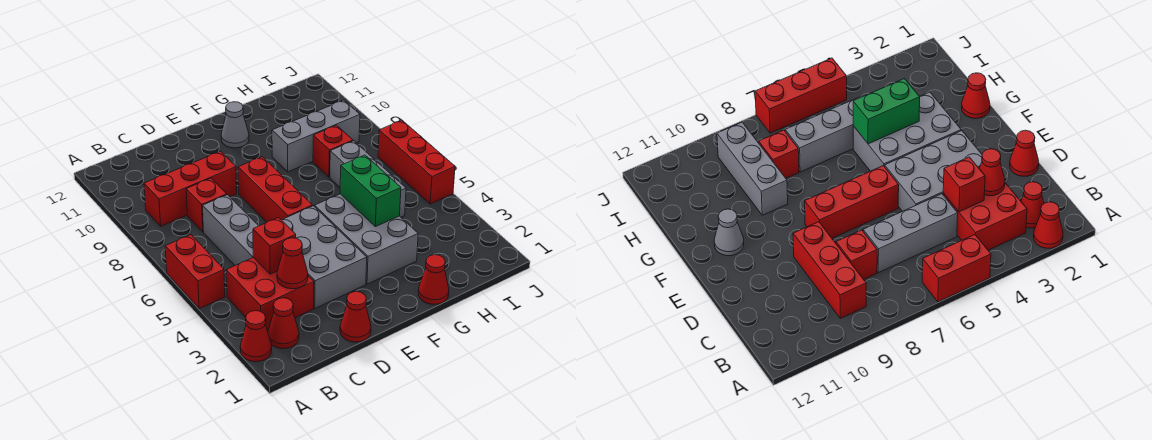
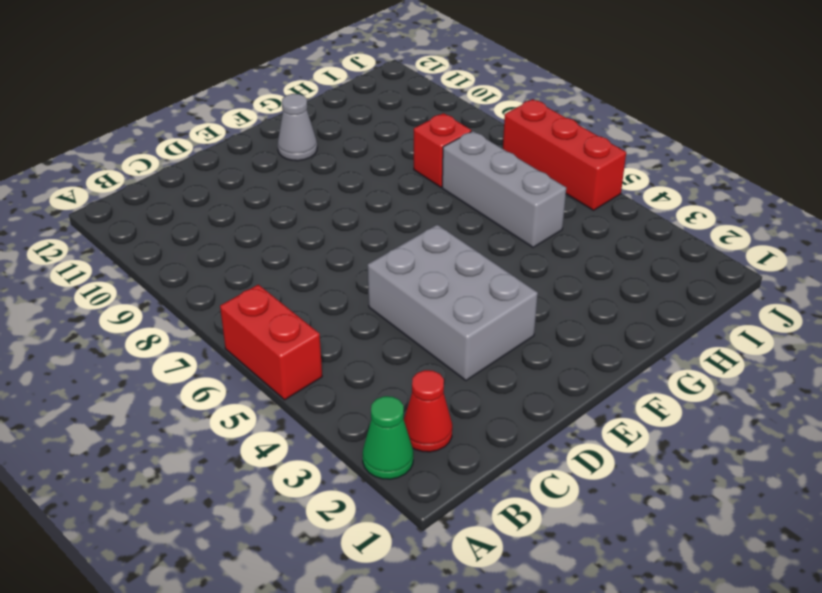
green 1x1 cone [363,396,413,479] -> red 1x1 cone [240,311,272,362]
none -> red 2x2 brick [226,257,314,331]
none -> red 1x3 brick [144,151,237,226]
none -> grey 1x3 brick [203,195,258,265]

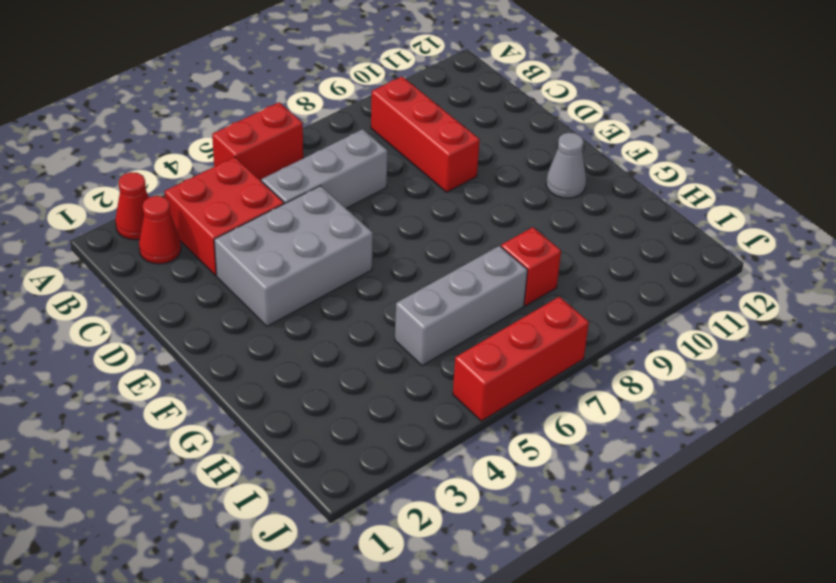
none -> red 1x1 brick [186,178,227,232]
none -> red 1x1 cone [340,292,371,342]
none -> red 1x3 brick [238,157,313,222]

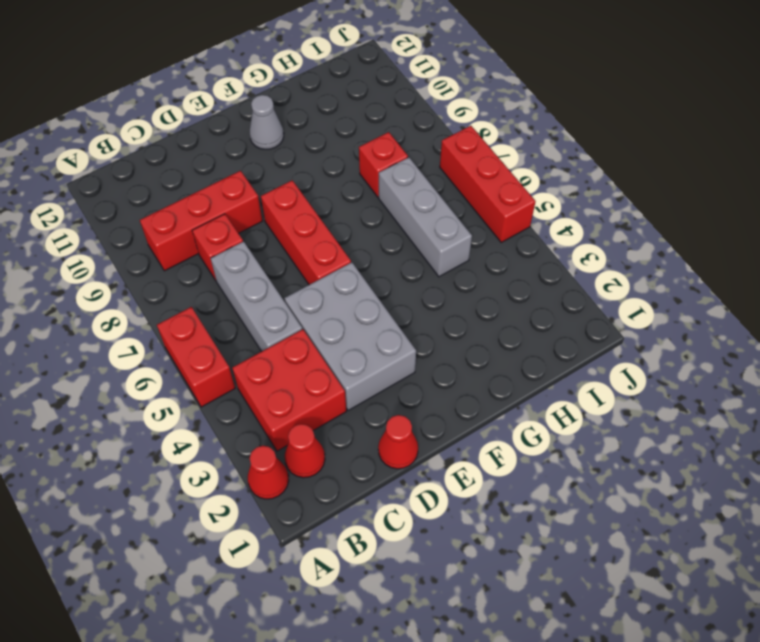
none -> grey 2x3 brick [315,194,418,284]
none -> red 1x1 cone [418,255,449,304]
none -> grey 1x3 brick [272,100,360,172]

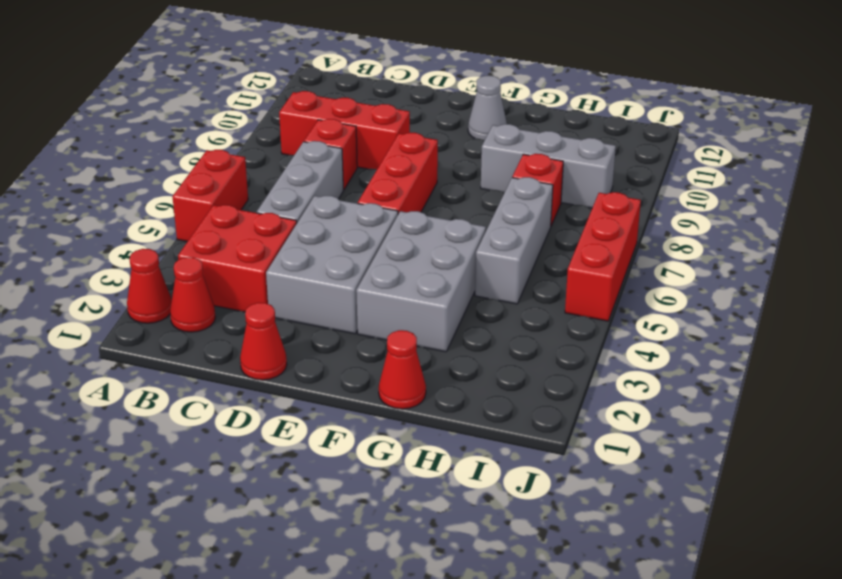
none -> red 1x1 cone [277,238,308,289]
none -> red 1x1 brick [253,218,296,274]
none -> green 1x2 brick [340,155,401,227]

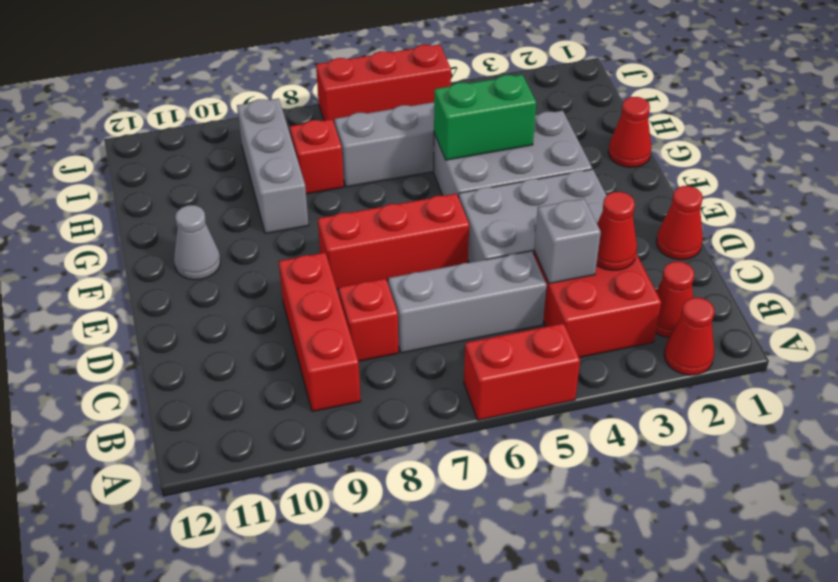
grey 1x1 brick [534,199,601,284] -> red 1x1 brick [253,218,296,274]

